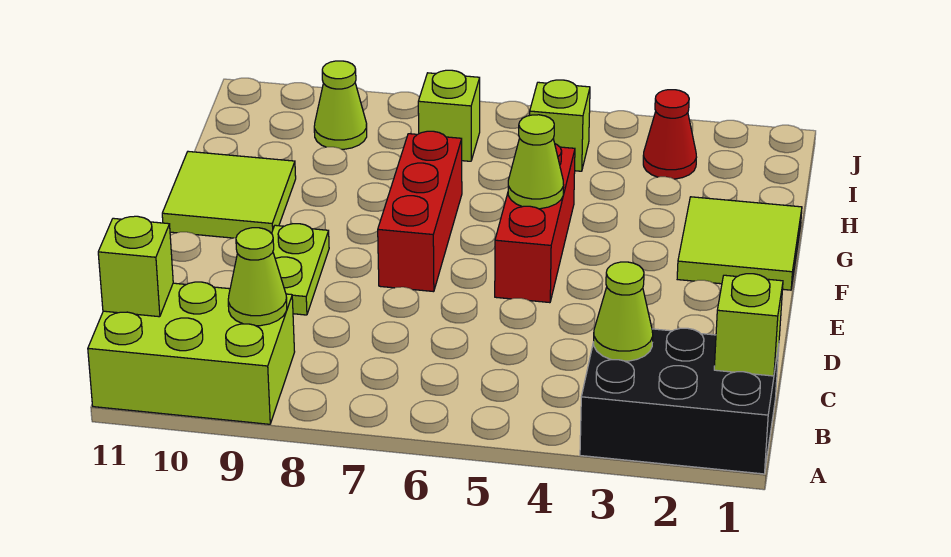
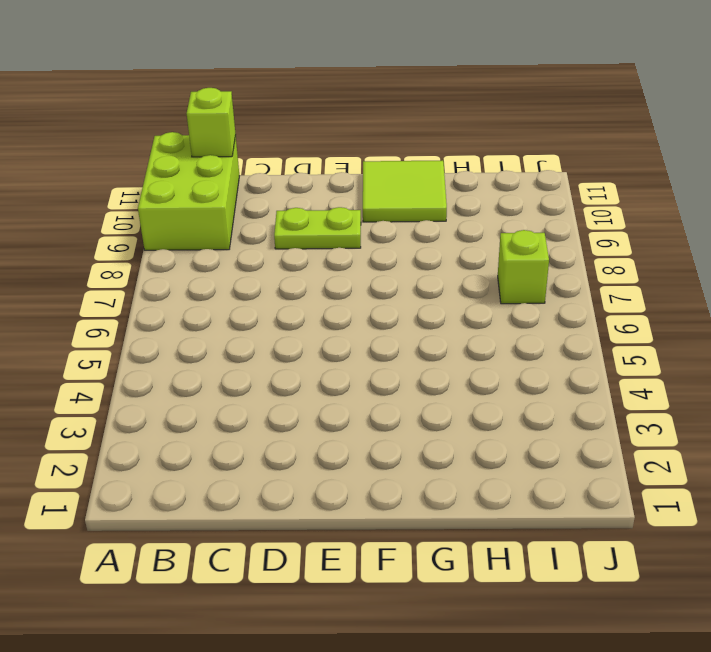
none -> black 2x3 brick [580,328,779,474]
none -> red 1x3 brick [495,144,575,303]
none -> red 1x3 brick [378,131,462,292]

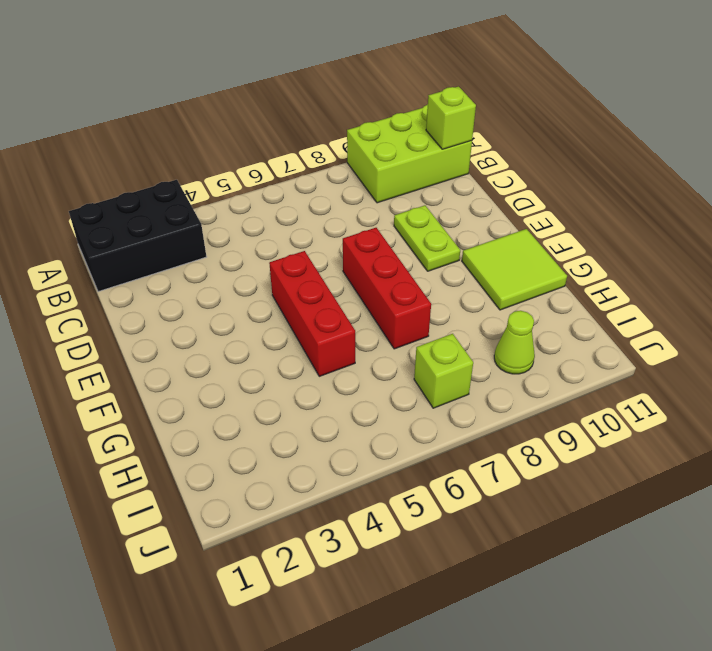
none -> lime 2x2 tile [677,197,802,290]
none -> red 1x1 cone [643,90,696,179]
none -> lime 1x1 brick [530,80,590,171]

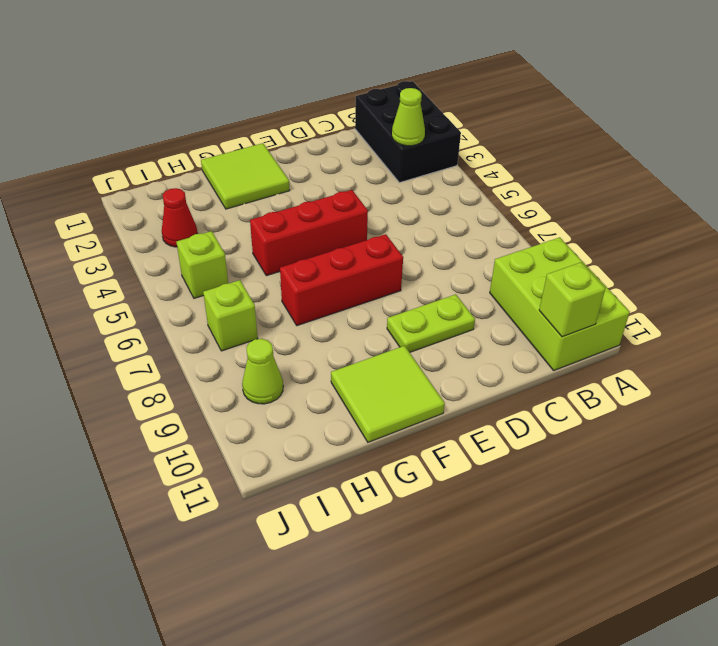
none -> lime 1x1 brick [714,274,783,376]
none -> lime 1x1 cone [228,228,287,326]
none -> lime 1x1 cone [508,115,564,209]

